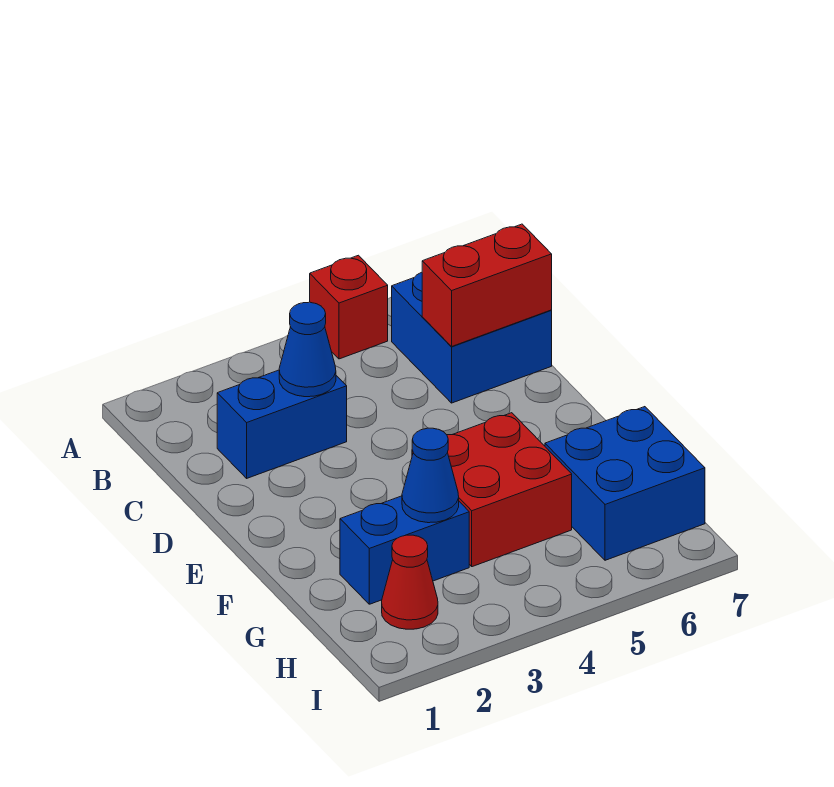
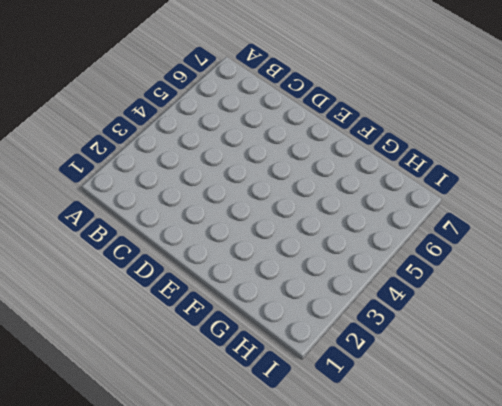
none -> red 1x1 brick [310,255,388,359]
none -> blue 2x2 brick [392,272,552,403]

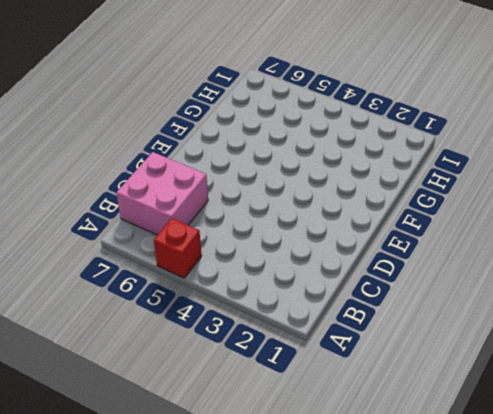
pink 2x2 brick [117,152,208,235] -> blue 2x2 brick [392,272,552,403]
none -> blue 1x2 brick [217,370,347,478]
none -> red 2x2 brick [412,413,572,567]

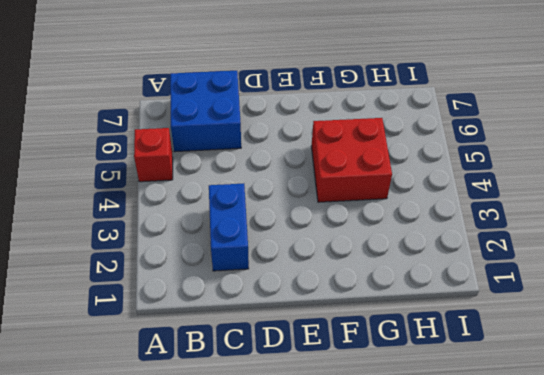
none -> blue 1x2 brick [340,496,469,604]
none -> blue 2x2 brick [545,407,705,560]

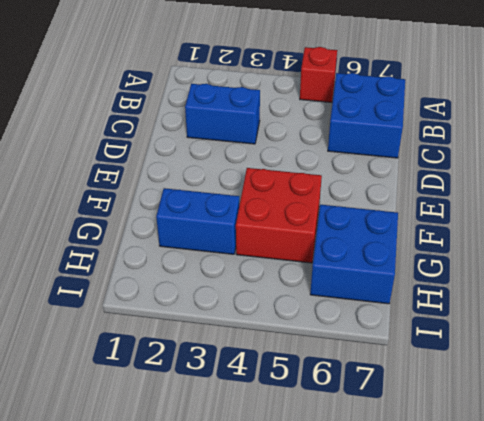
none -> red 1x1 cone [382,535,438,629]
none -> blue 1x1 cone [279,302,336,397]

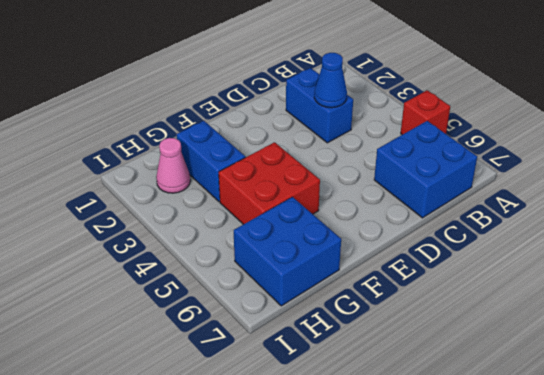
pink 1x1 cone [156,138,190,193] -> red 1x1 cone [382,535,438,629]
none -> red 1x2 brick [422,224,552,346]
none -> blue 1x1 cone [402,428,459,523]

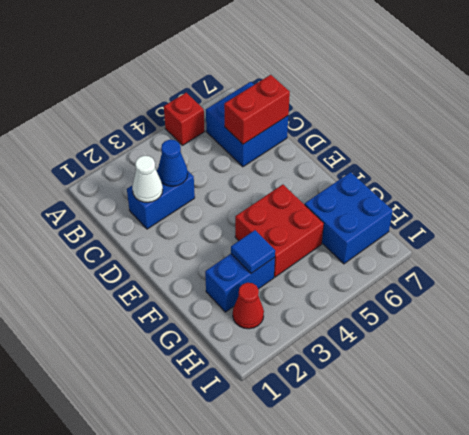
white 1x1 cone [132,156,163,202] -> none
blue 1x1 tile [231,230,275,273] -> blue 1x1 cone [402,428,459,523]

